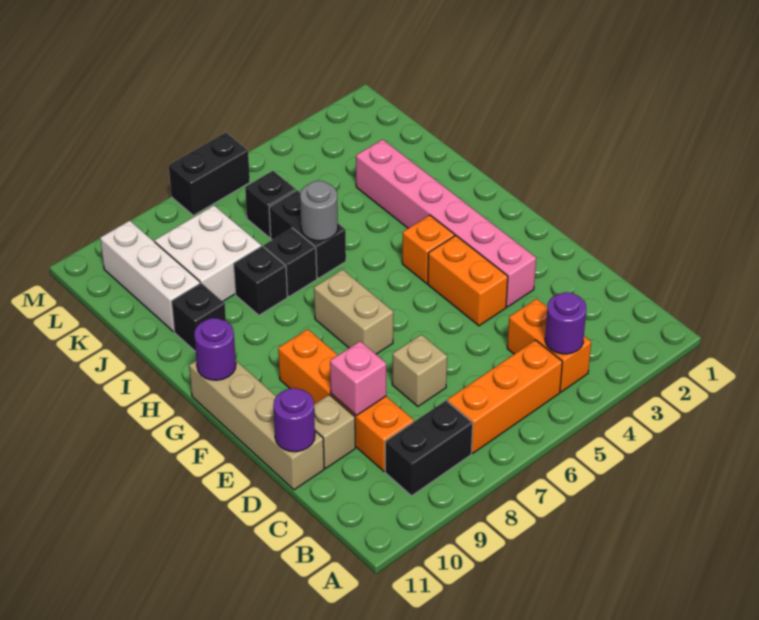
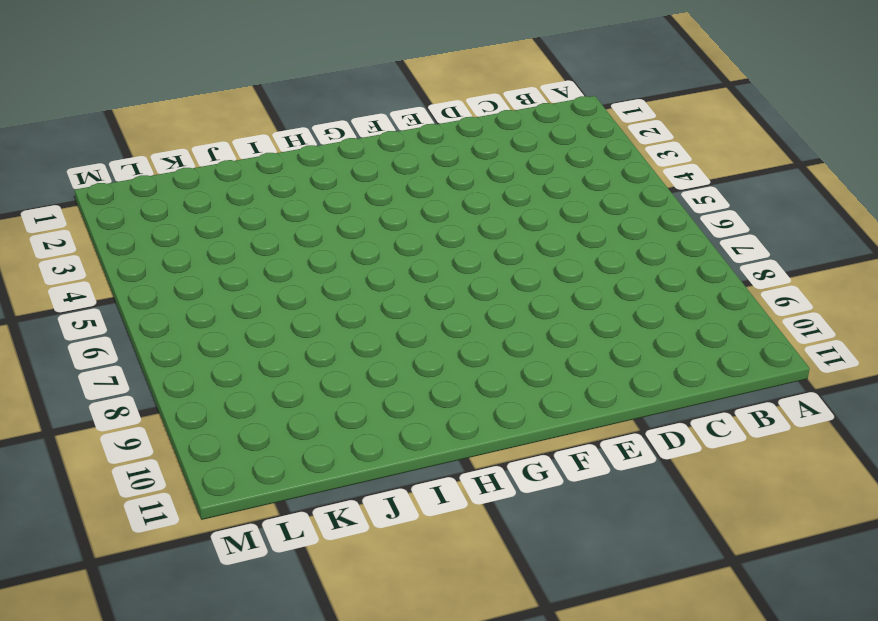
none -> orange 1x2 brick [507,299,591,392]
none -> orange 1x3 brick [447,340,562,453]
none -> black 1x2 brick [385,401,473,496]

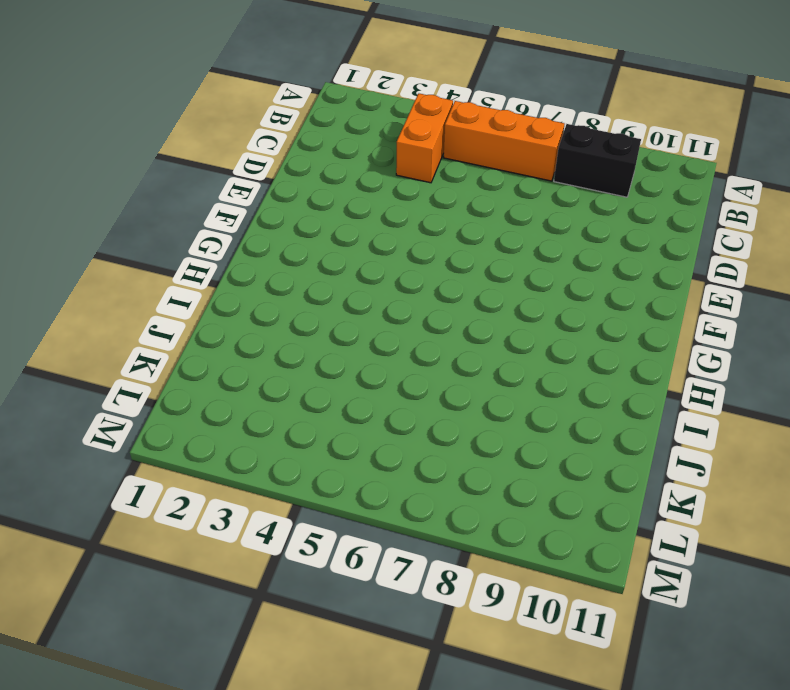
none -> orange 1x4 brick [278,329,414,471]
none -> tan 1x1 brick [392,335,447,406]
none -> tan 1x1 brick [314,395,355,468]

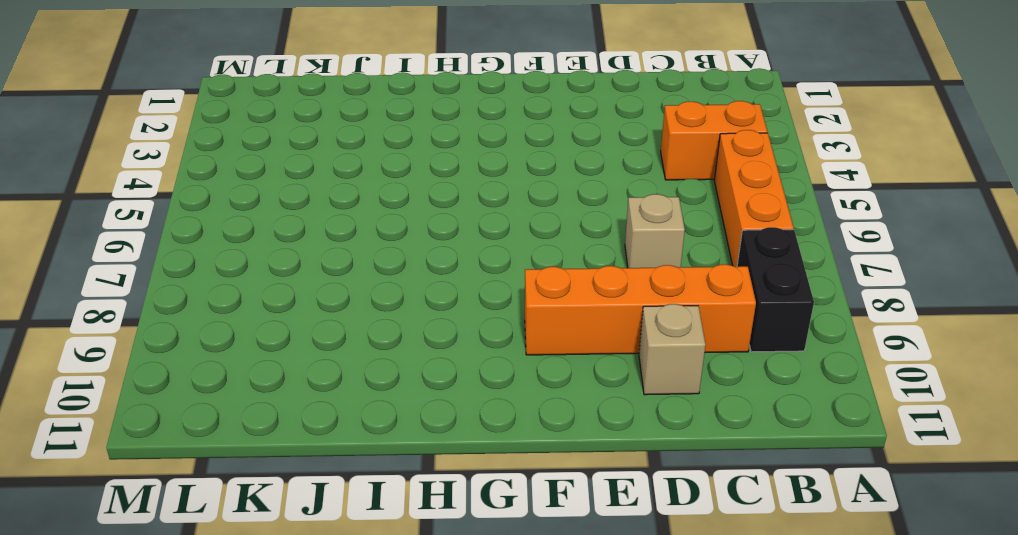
none -> tan 1x4 brick [189,361,324,490]
none -> pink 1x6 brick [356,139,536,307]
none -> orange 1x2 brick [428,236,508,326]

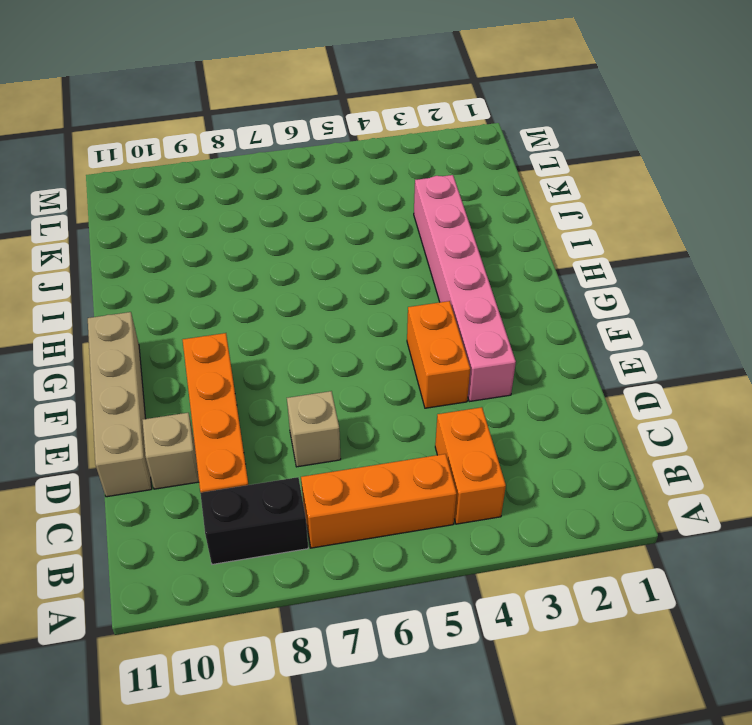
none -> tan 1x2 brick [314,270,393,354]
none -> orange 1x1 brick [402,215,455,283]
none -> black 1x2 brick [269,190,346,278]

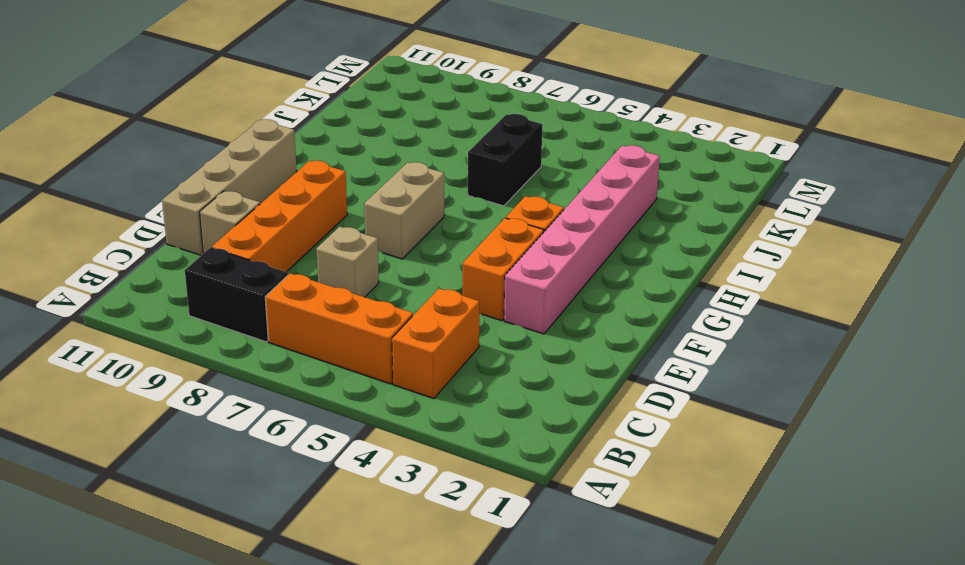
none -> black 1x1 brick [264,228,317,297]
none -> black 1x1 brick [234,246,287,315]
none -> black 1x1 brick [172,283,226,352]

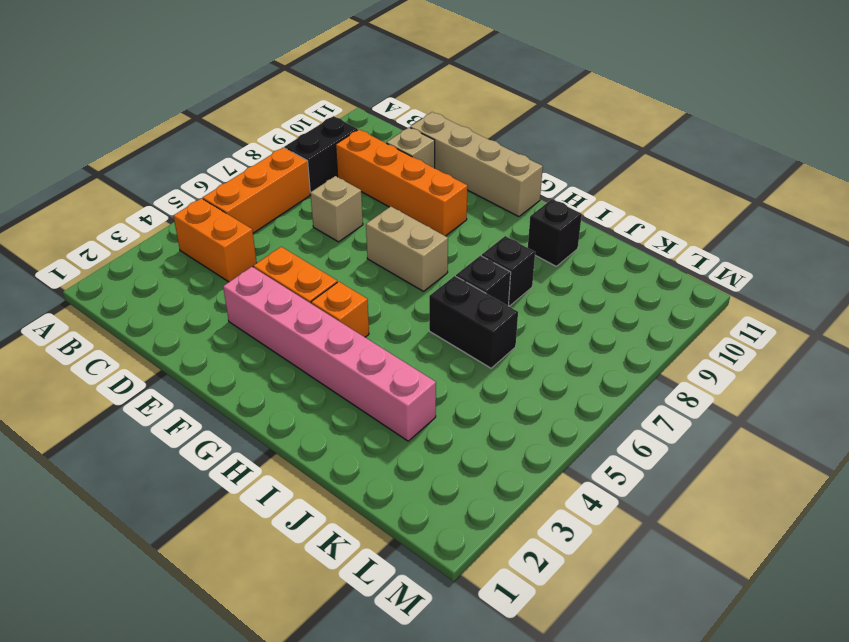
none -> white 2x2 brick [155,205,261,301]
none -> white 1x3 brick [100,221,200,332]
none -> black 1x1 brick [245,171,296,238]

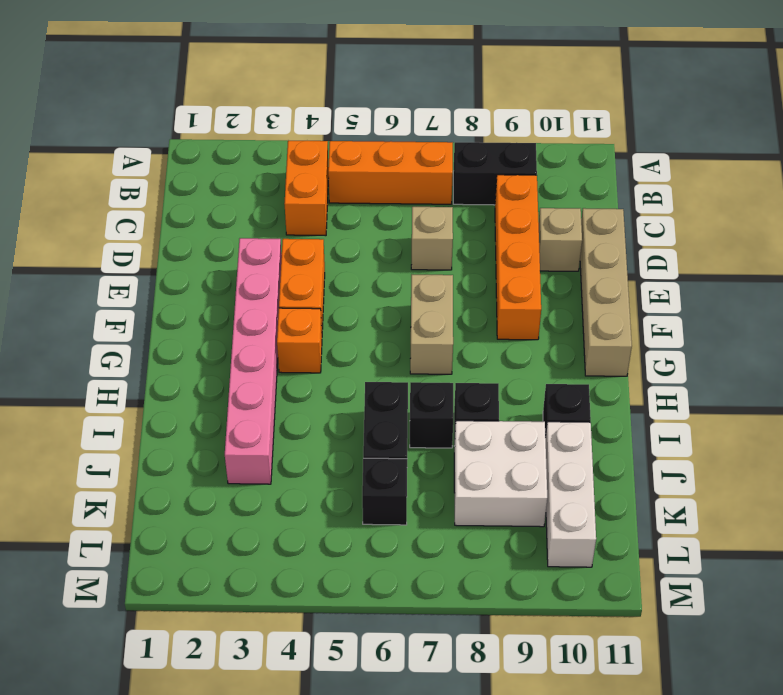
none -> black 1x2 brick [169,133,250,215]
none -> purple 1x1 round brick [545,292,586,354]
none -> pink 1x1 brick [330,341,386,415]

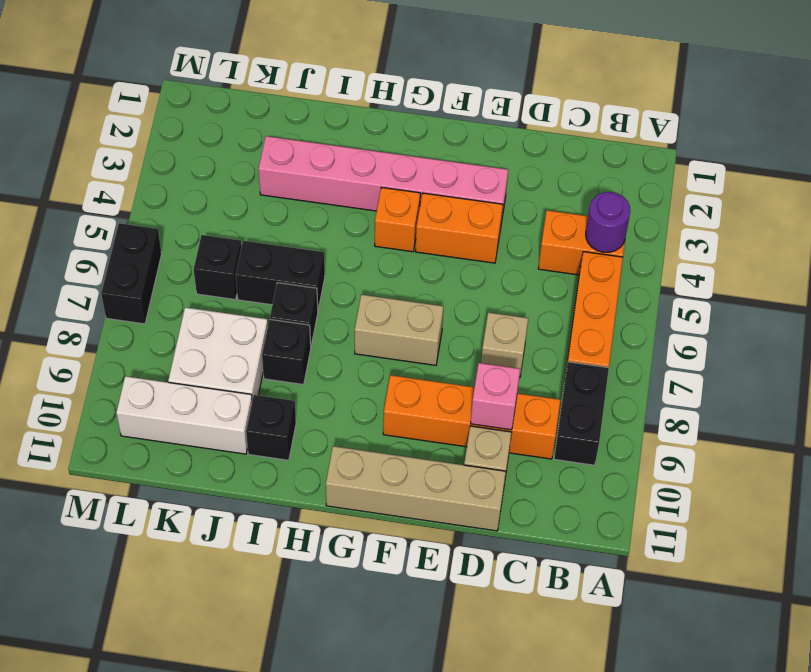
none -> purple 1x1 round brick [273,388,315,452]
none -> purple 1x1 round brick [194,318,236,380]
none -> grey 1x1 round brick [300,181,338,241]

